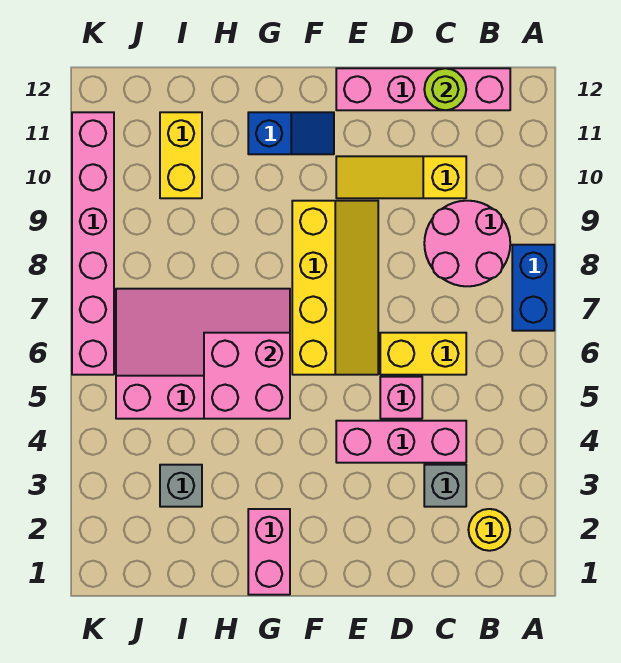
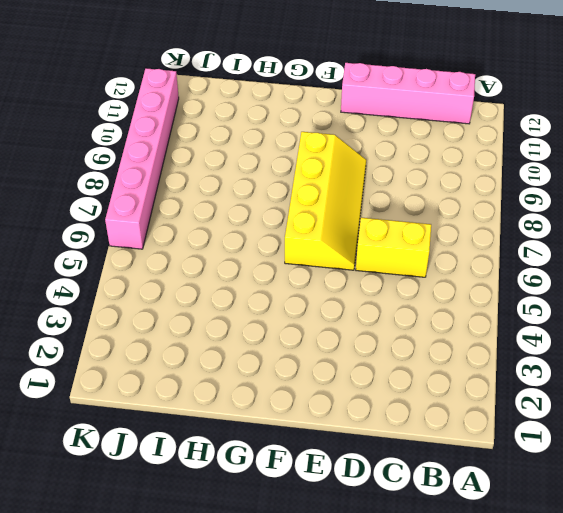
none -> blue 1x2 brick [512,245,554,331]
none -> yellow 1x1 round brick [468,509,510,551]
none -> pink 2x2 round brick [424,201,510,286]

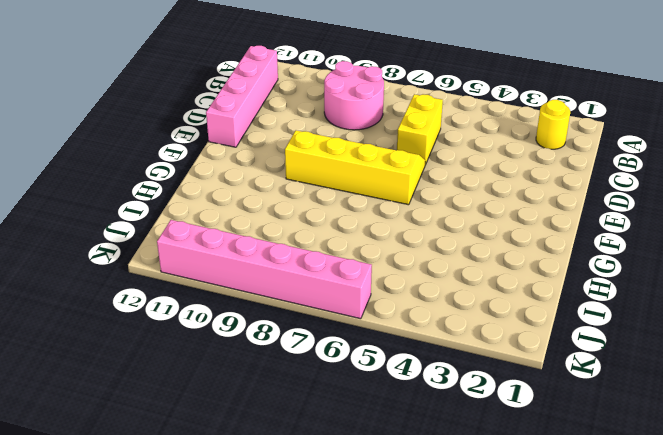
none -> blue 1x2 brick [512,245,554,331]
none -> grey 1x1 brick [424,465,466,507]
none -> pink 1x3 brick [336,421,466,463]

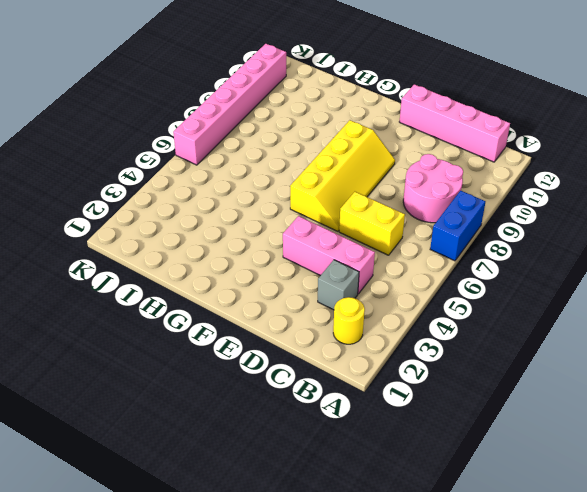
none -> yellow 1x3 slope [336,156,466,198]
none -> pink 1x1 brick [380,377,422,419]
none -> blue 1x2 slope [248,112,334,154]

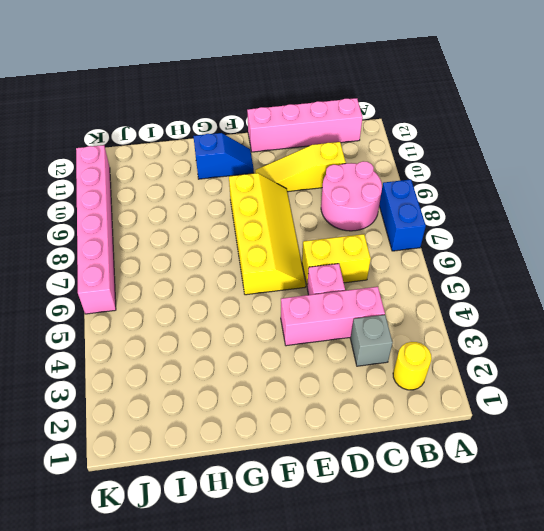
none -> pink 1x2 brick [248,509,290,595]
none -> pink 3x4 slope [116,289,290,419]
none -> grey 1x1 brick [160,465,202,507]

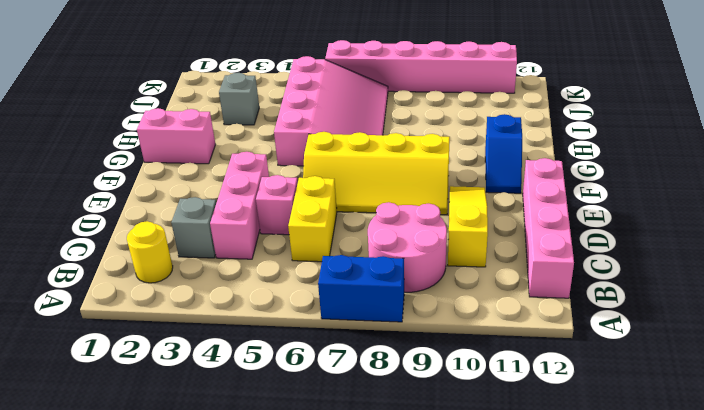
none -> yellow 1x2 brick [160,112,202,198]
none -> lime 1x1 round brick [424,68,466,110]
none -> pink 2x2 brick [204,333,290,419]

